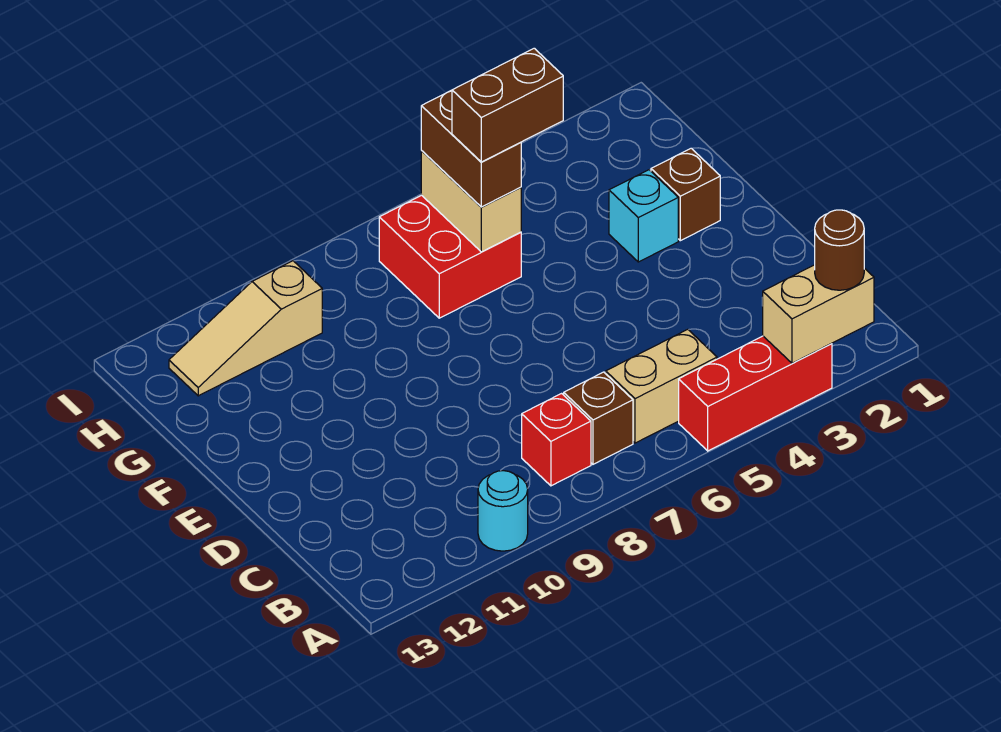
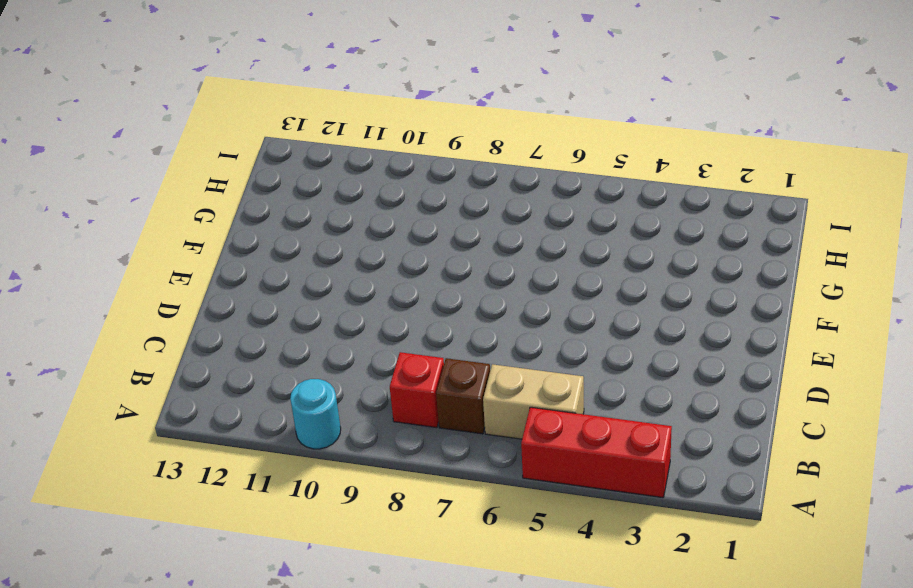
none -> brown 1x1 brick [651,148,720,241]
none -> cyan 1x1 brick [609,170,678,262]
none -> red 2x2 brick [379,195,521,318]

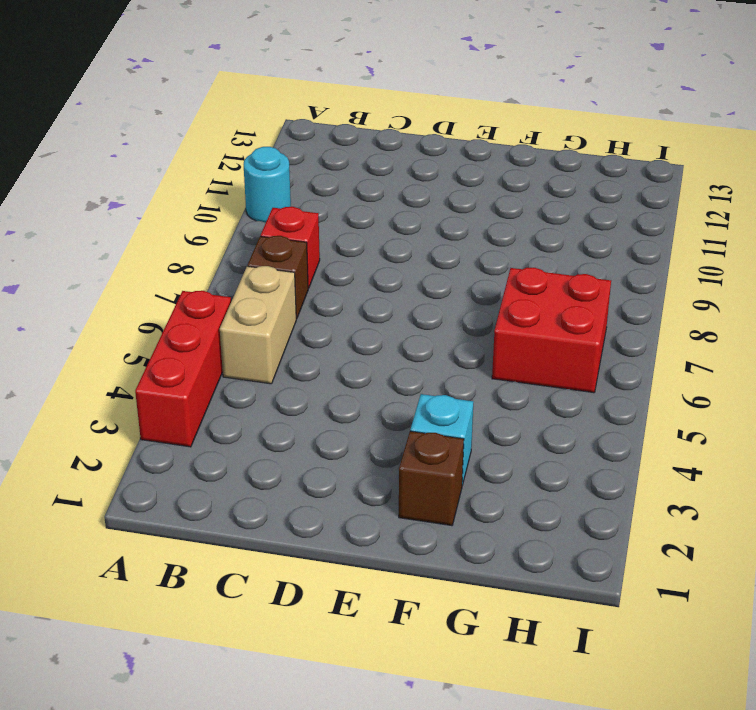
none -> tan 1x3 slope [169,261,322,396]
none -> tan 1x2 brick [762,265,874,363]
none -> tan 1x2 brick [421,151,521,252]

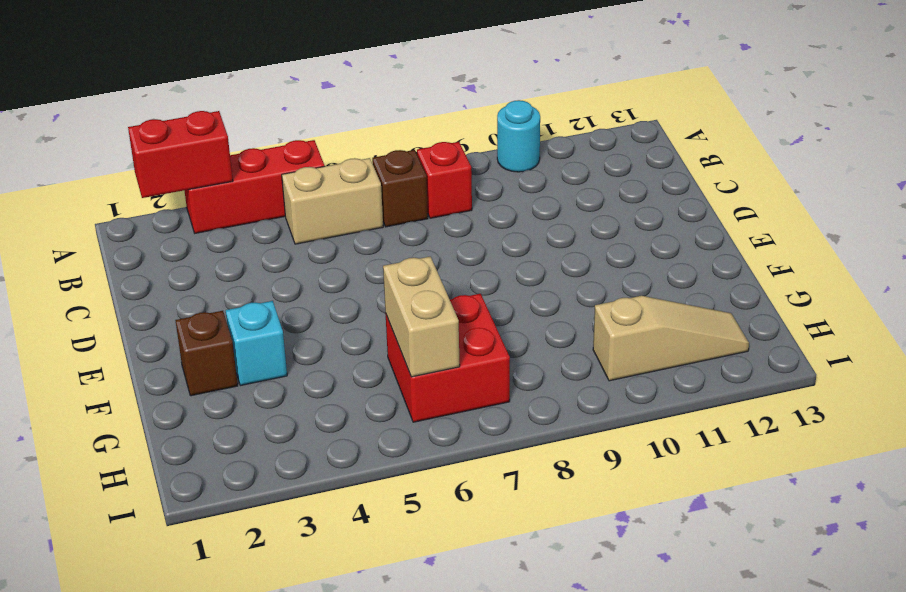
red 1x2 brick [128,111,233,198] -> tan 1x2 brick [762,265,874,363]
none -> brown 1x1 round brick [815,210,864,290]
none -> brown 1x2 brick [421,90,521,207]
none -> brown 1x2 brick [452,48,563,162]

